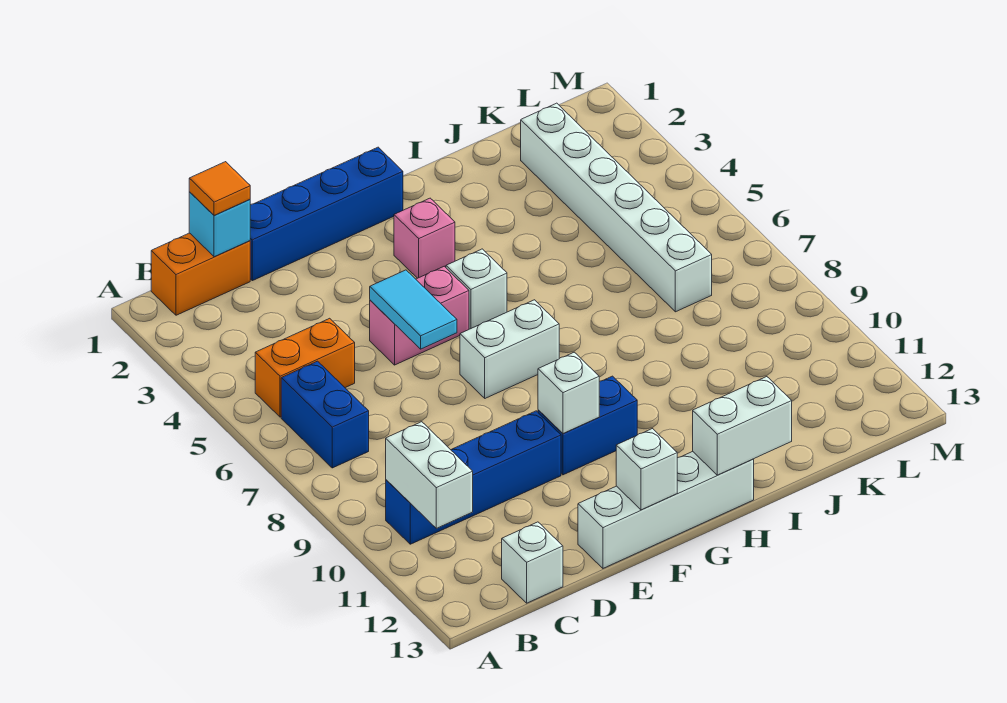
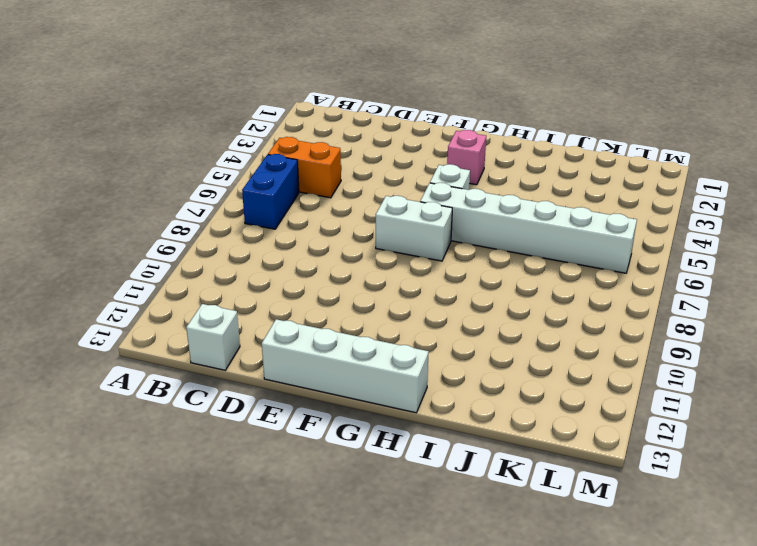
white 1x6 brick [420,183,637,273] -> white 1x6 brick turned to [521,103,712,312]
none -> orange 1x2 brick [151,233,250,315]
none -> blue 1x4 brick [386,411,561,544]
none -> blue 1x4 brick [250,147,403,281]

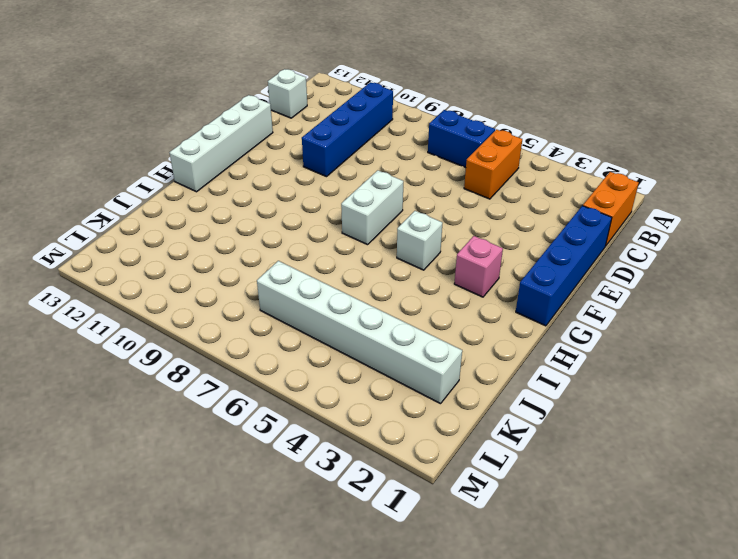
none -> pink 1x2 brick [370,266,469,365]
none -> blue 1x2 brick [538,376,637,475]
none -> white 1x2 brick [386,422,473,528]

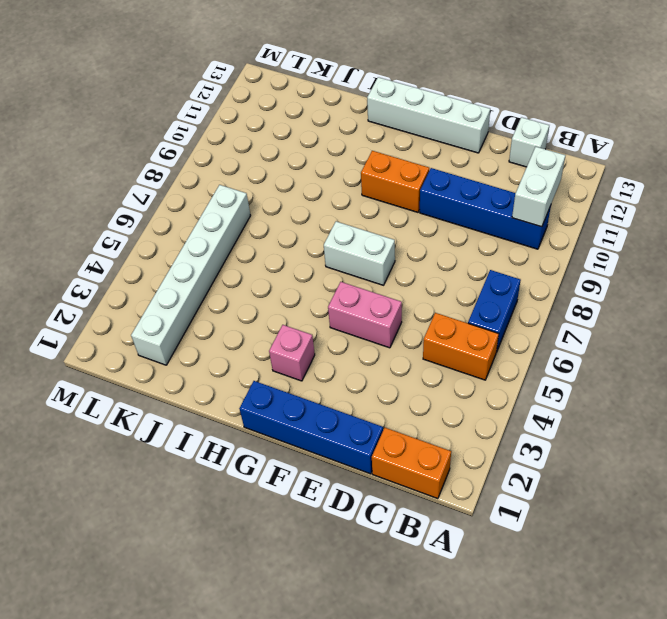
orange 1x2 brick [361,151,429,212] -> blue 1x2 brick [538,376,637,475]
none -> white 1x1 brick [446,249,507,329]
none -> cyan 1x1 brick [189,192,250,257]
none -> cyan 1x2 tile [370,270,457,349]

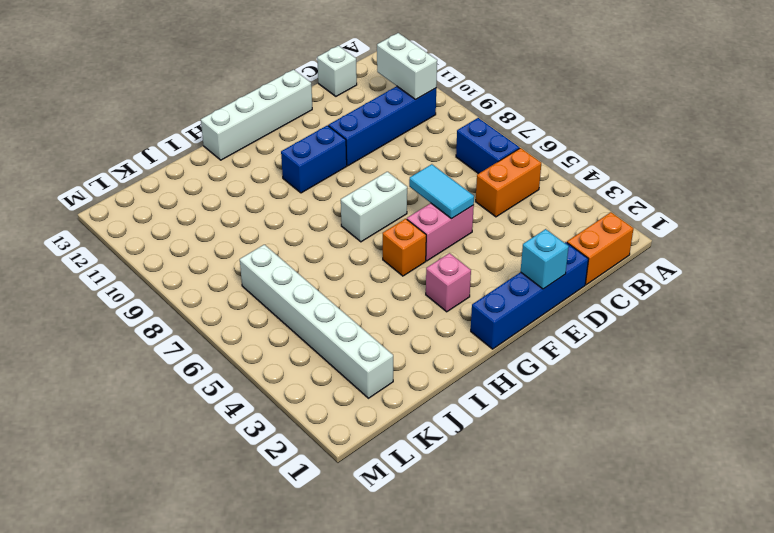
cyan 1x1 brick [521,229,569,289] -> cyan 1x1 brick moved to [189,192,250,257]
orange 1x1 brick [383,219,426,276] -> white 1x1 brick [446,249,507,329]
none -> white 1x1 brick [538,352,599,433]
none -> white 1x1 brick [616,429,677,510]
none -> white 1x2 brick [693,377,792,475]

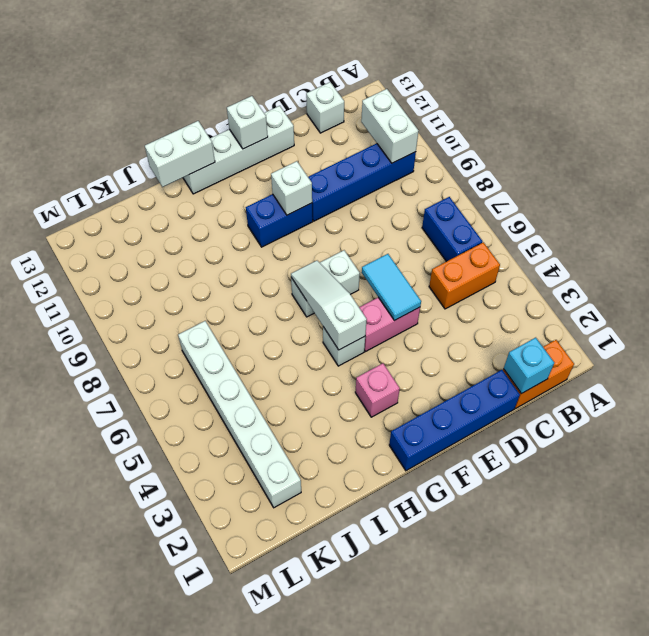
white 1x3 slope [291,261,367,350] -> none
none -> orange 1x1 tile [189,162,250,215]

